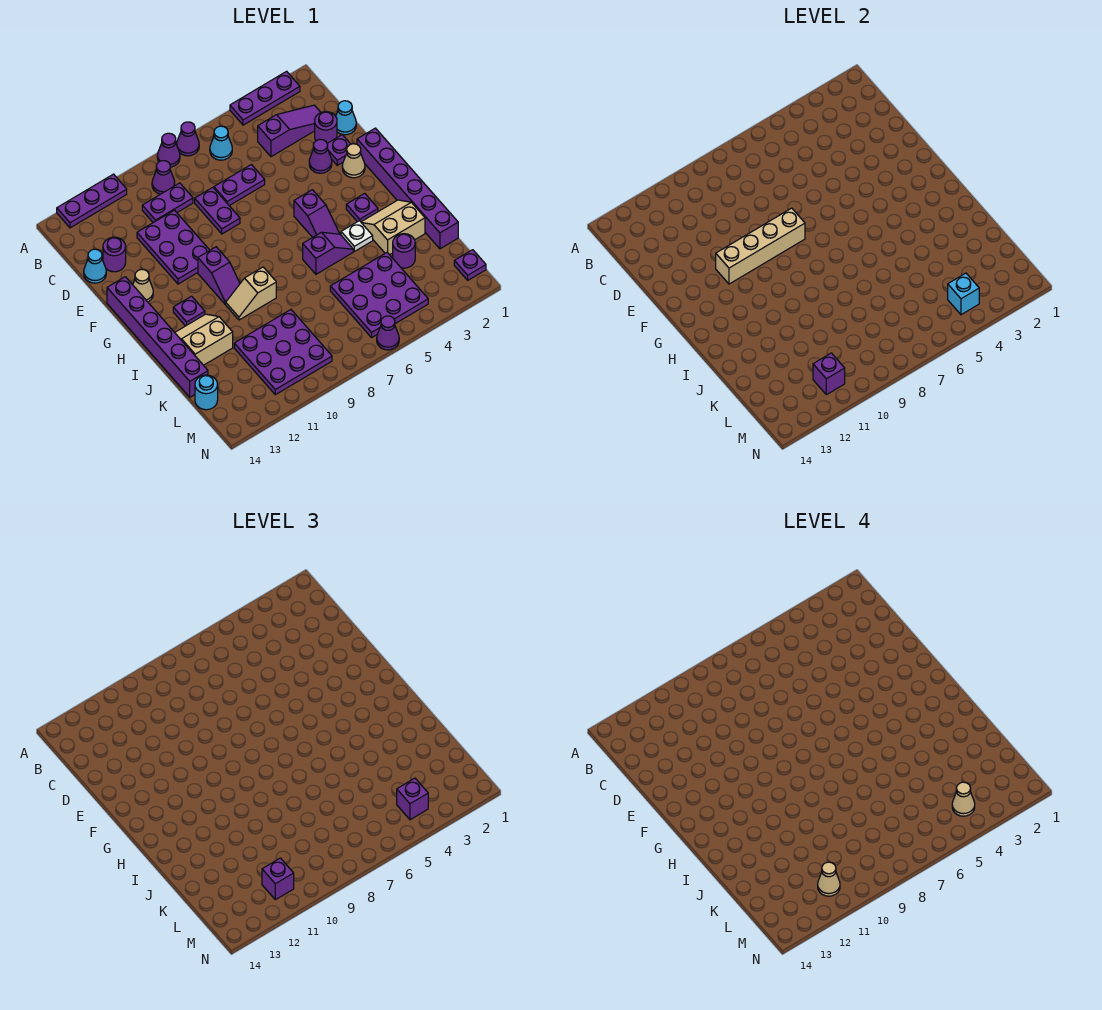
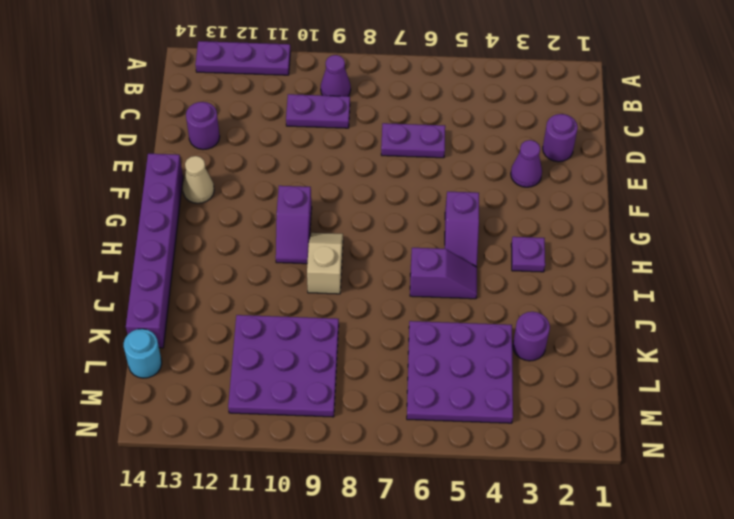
tan 1x2 slope [307,233,343,294] -> tan 1x2 slope turned to [226,267,276,320]
none -> purple 1x3 plate [230,71,300,125]
none -> purple 1x1 cone [177,122,199,156]
none -> purple 1x1 cone [157,133,180,167]
none -> cyan 1x1 cone [210,126,232,160]

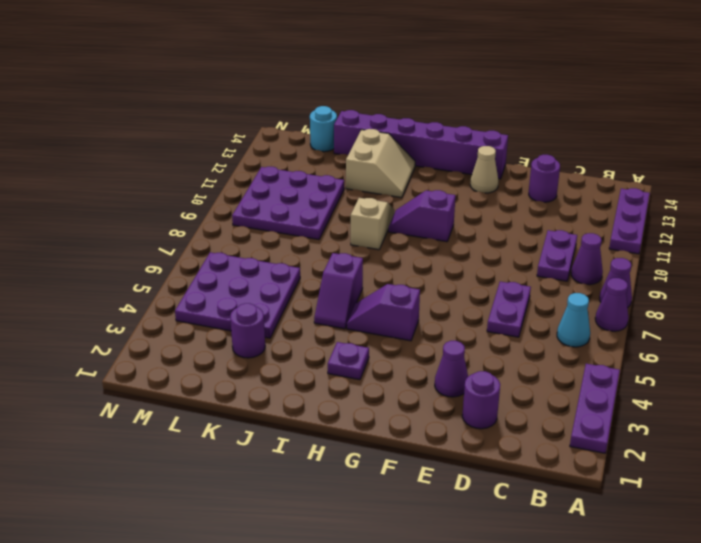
none -> purple 1x3 slope [258,105,321,157]
none -> cyan 1x1 cone [336,101,356,135]
none -> purple 1x2 plate [195,188,240,234]
none -> purple 2x3 plate [137,210,210,284]

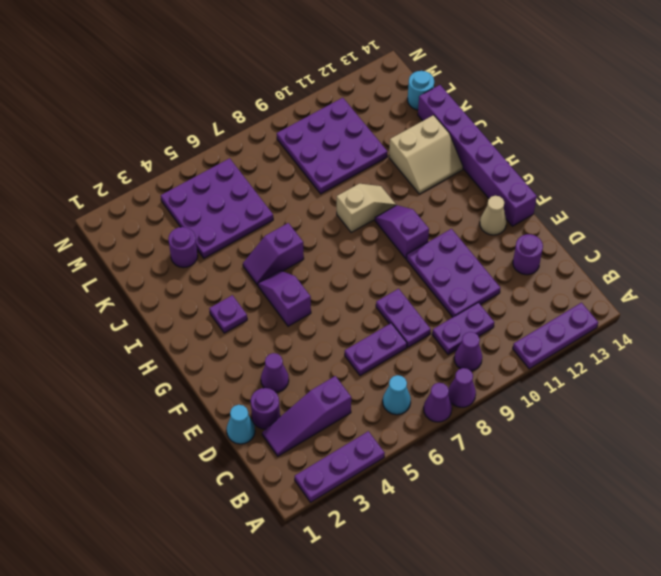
none -> cyan 1x1 cone [84,249,106,283]
none -> purple 1x1 plate [327,135,351,165]
none -> purple 1x6 brick [357,128,458,249]
none -> tan 1x1 cone [342,144,365,178]

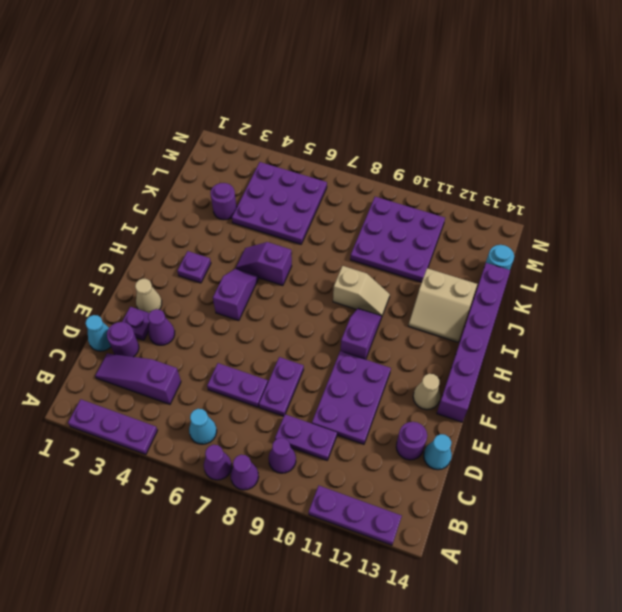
none -> purple 1x6 brick [357,128,458,249]
none -> purple 1x1 plate [173,296,205,326]
none -> tan 2x2 slope [361,200,425,255]
none -> white 1x1 plate [341,221,373,251]

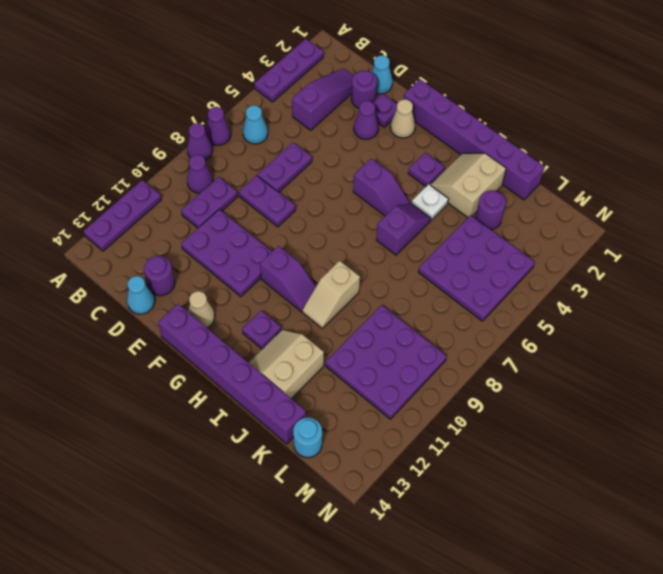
none -> purple 1x1 plate [454,250,486,280]
none -> purple 1x1 cone [377,316,399,350]
none -> tan 1x4 brick [716,208,805,284]
none -> cyan 1x1 brick [948,273,979,315]

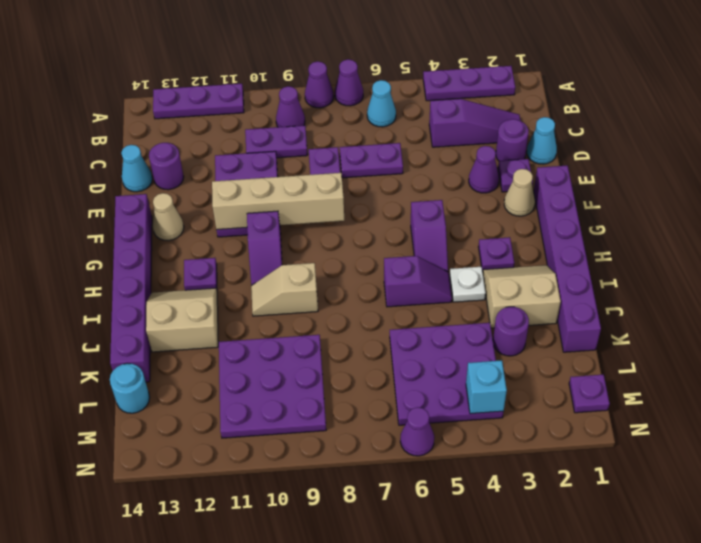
none -> purple 1x1 brick [813,353,845,395]
none -> purple 1x1 brick [397,778,428,820]
none -> purple 1x1 brick [262,858,294,900]
none -> tan 1x1 cone [952,782,975,816]

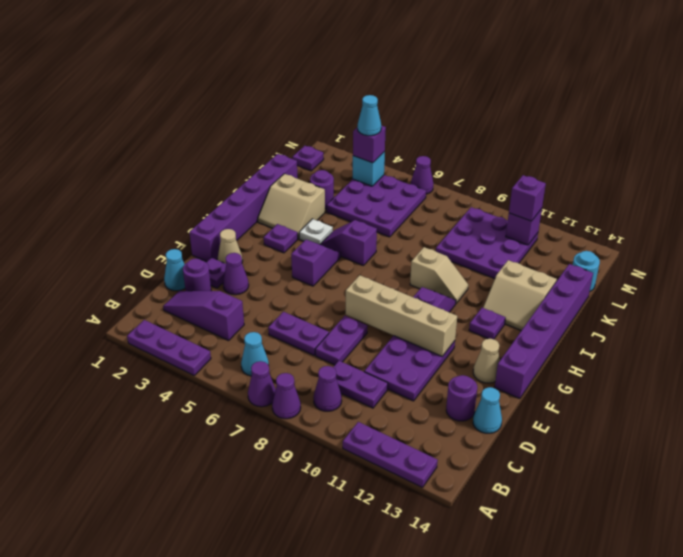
cyan 1x1 cone [358,95,381,136] -> tan 1x1 cone [952,782,975,816]
none -> tan 1x1 cone [818,862,840,896]

